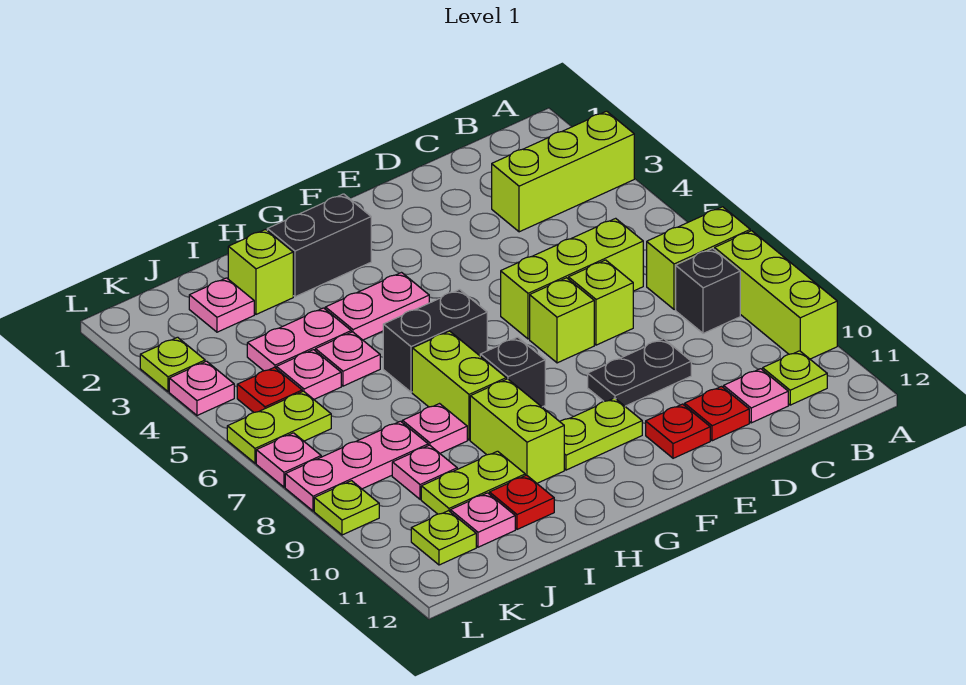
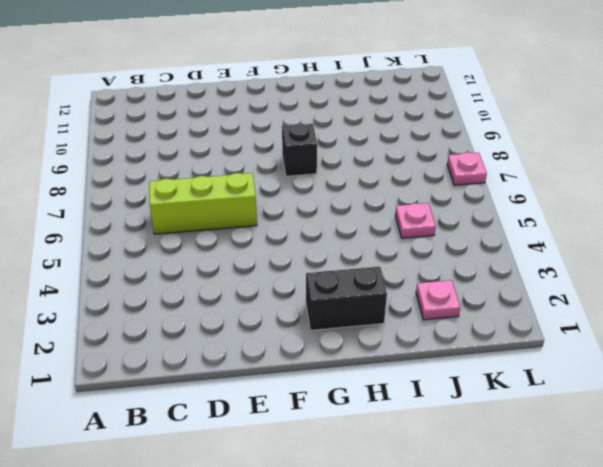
none -> lime 1x3 brick [492,111,634,232]
none -> lime 1x2 brick [647,207,750,310]
none -> lime 1x3 brick [715,231,837,359]
none -> black 1x1 brick [676,248,740,333]

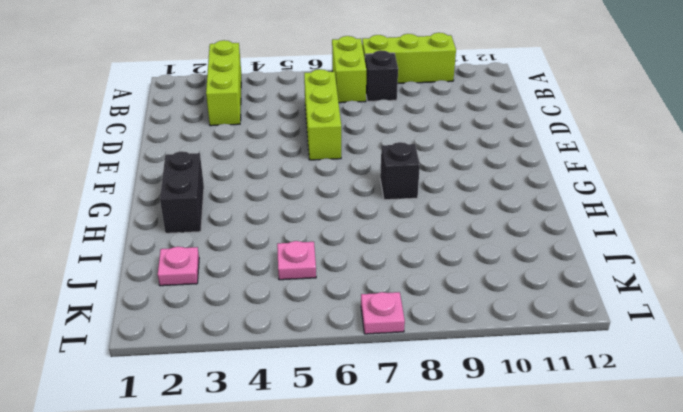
none -> lime 1x1 plate [763,351,827,405]
none -> pink 1x1 plate [724,369,788,423]
none -> lime 1x1 brick [569,260,633,345]
none -> black 1x2 plate [588,339,691,406]

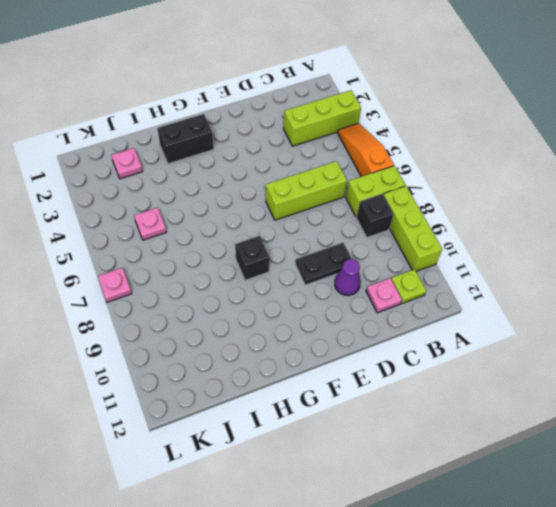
orange 1x3 slope [337,123,394,177] -> none
purple 1x1 cone [335,259,361,296] -> none
none -> lime 1x1 brick [569,260,633,345]
none -> red 1x1 plate [685,386,749,441]
none -> lime 1x1 brick [530,278,594,363]
none -> red 1x1 plate [646,404,710,458]

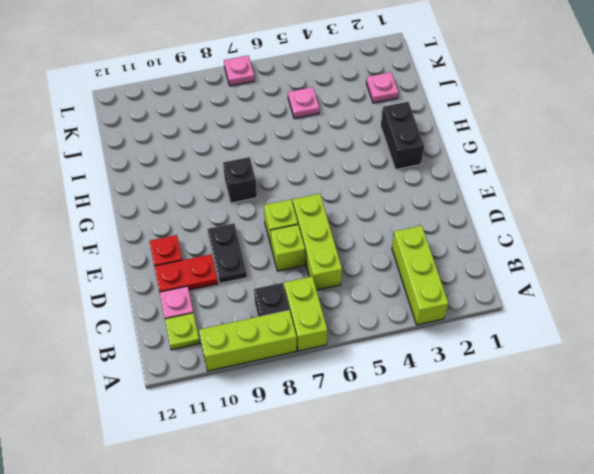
red 1x2 plate [154,254,218,292] -> red 1x1 plate [685,386,749,441]
none -> lime 1x2 plate [560,398,642,470]
none -> pink 1x2 plate [325,273,429,340]
none -> black 1x2 brick [383,290,487,392]
none -> lime 1x2 brick [412,331,506,440]

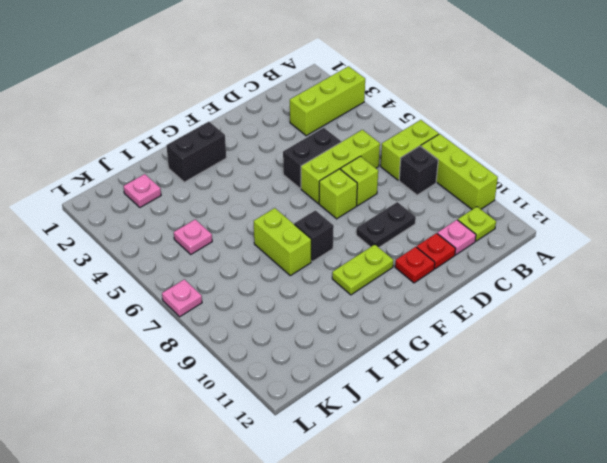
black 1x2 brick [283,128,341,188] -> black 1x2 brick moved to [383,290,487,392]
none -> pink 1x2 plate [325,273,429,340]
none -> lime 1x2 brick [470,379,564,483]
none -> lime 1x1 brick [228,230,293,314]
none -> pink 1x2 plate [247,308,351,371]

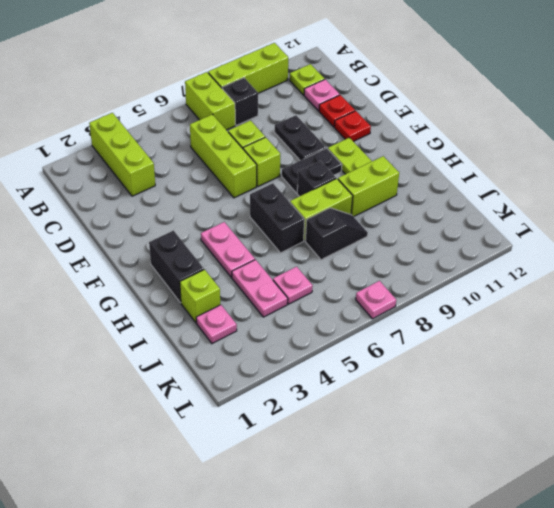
black 1x2 plate [282,148,342,193] -> none
black 1x2 slope [305,208,368,260] -> pink 1x1 plate [402,404,467,453]
none -> pink 1x1 plate [315,332,380,386]
none -> lime 1x2 plate [421,451,525,514]
none -> red 1x1 plate [489,475,554,529]
none -> pink 1x3 plate [285,421,428,511]

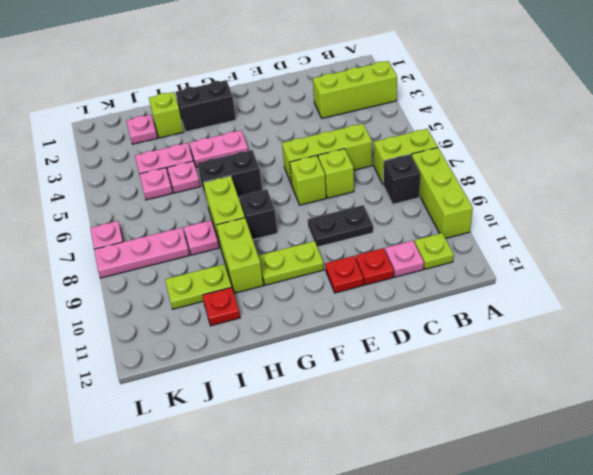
none -> pink 1x1 plate [392,445,457,499]
none -> pink 1x1 plate [450,493,515,547]
none -> red 1x1 plate [237,367,302,412]
none -> lime 1x2 plate [227,391,331,463]

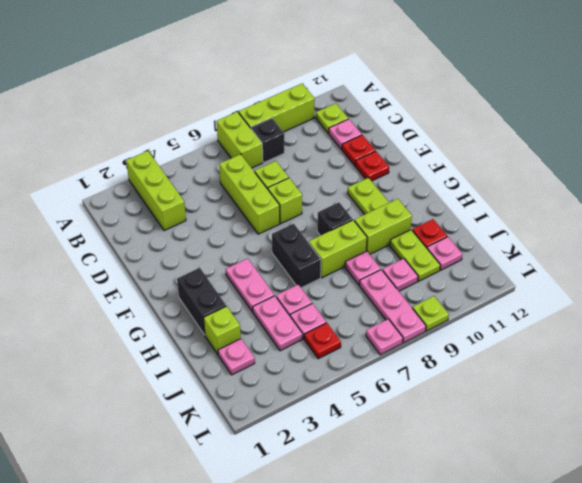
none -> black 1x2 plate [588,339,691,406]
none -> lime 1x2 plate [227,391,331,463]
none -> lime 1x1 plate [411,511,476,565]
none -> lime 1x1 plate [140,337,205,392]

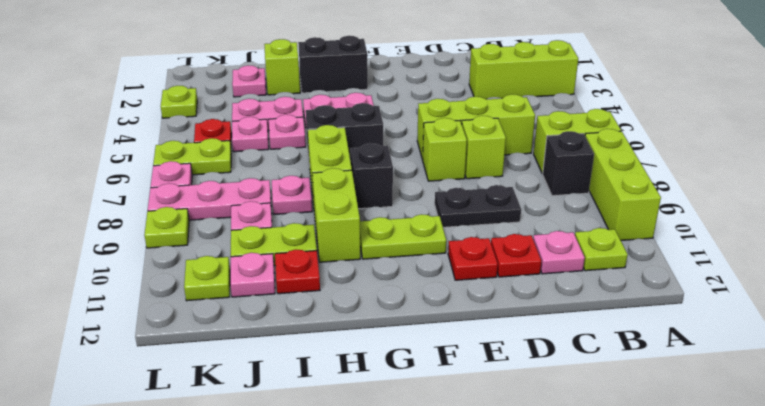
none -> pink 1x1 plate [169,361,234,415]

